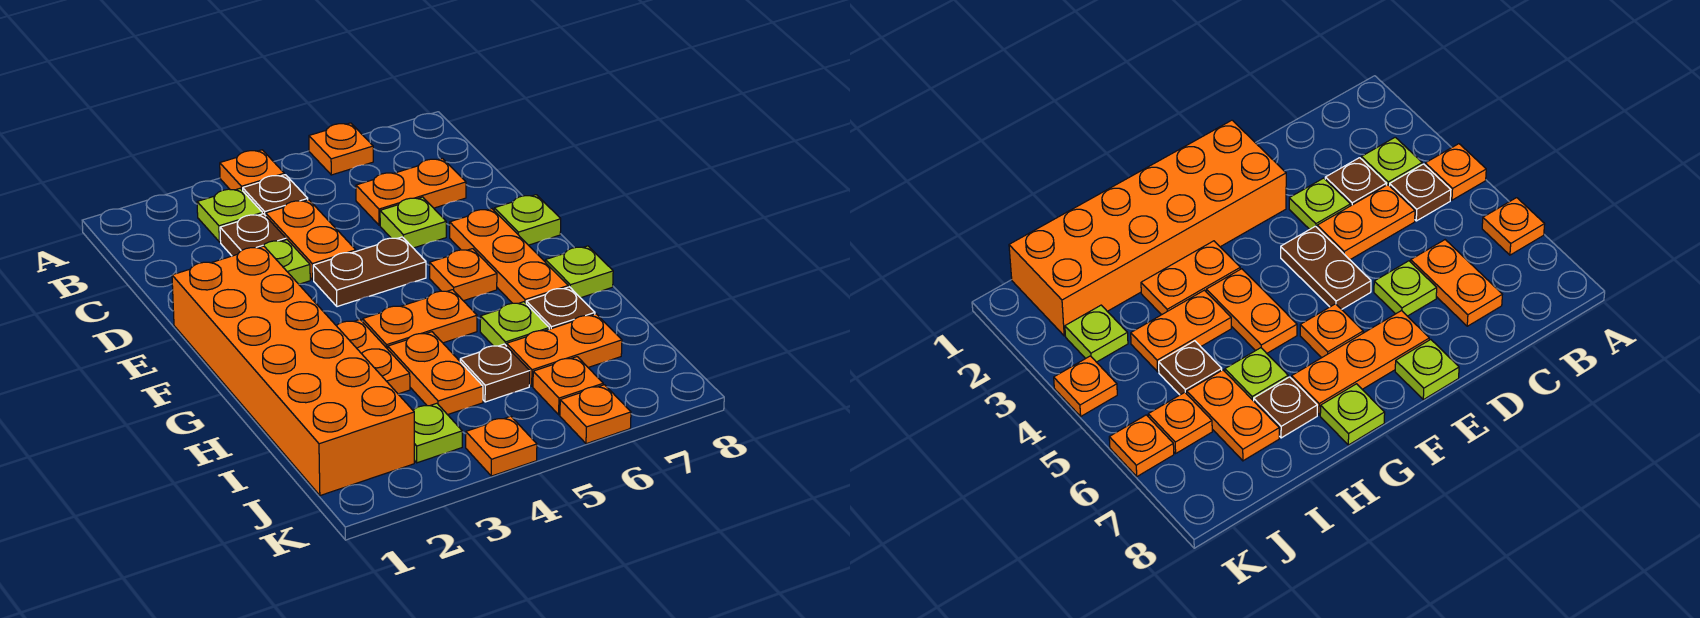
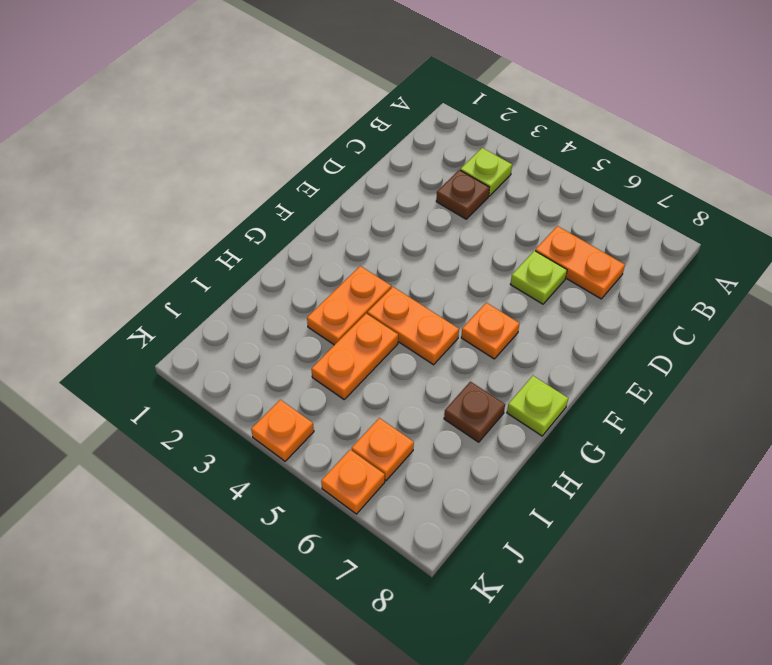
none -> orange 1x1 plate [220,150,284,191]
none -> orange 1x1 plate [309,123,373,175]
none -> brown 1x1 plate [243,175,308,216]

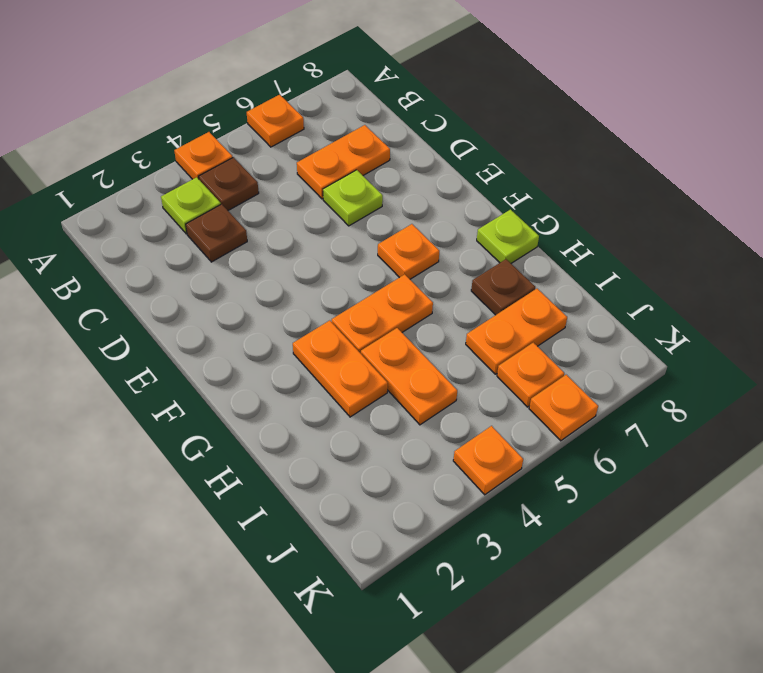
none -> orange 1x2 plate [266,200,356,280]
none -> lime 1x1 plate [262,240,310,284]
none -> orange 2x6 brick [172,246,414,496]

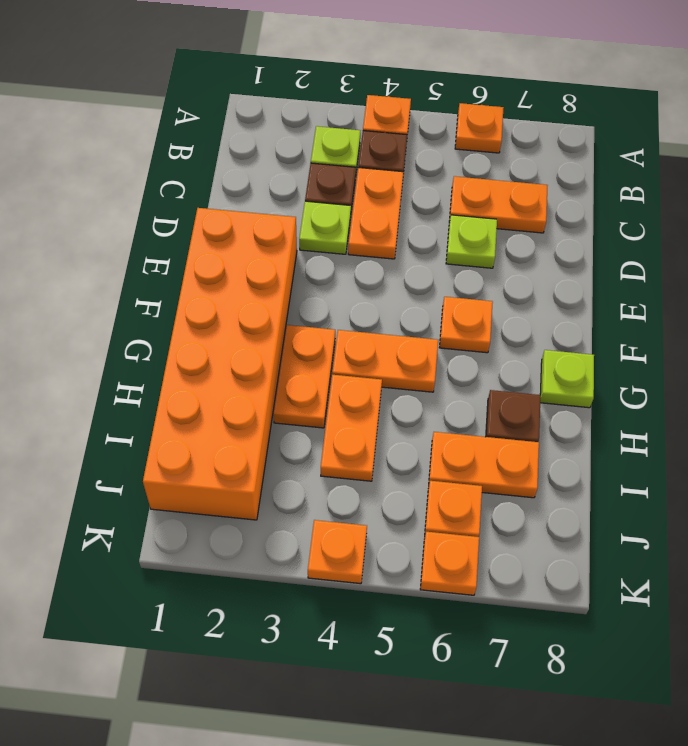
none -> brown 1x2 plate [313,237,426,307]
none -> orange 1x3 plate [450,209,568,304]
none -> lime 1x1 plate [494,195,561,245]

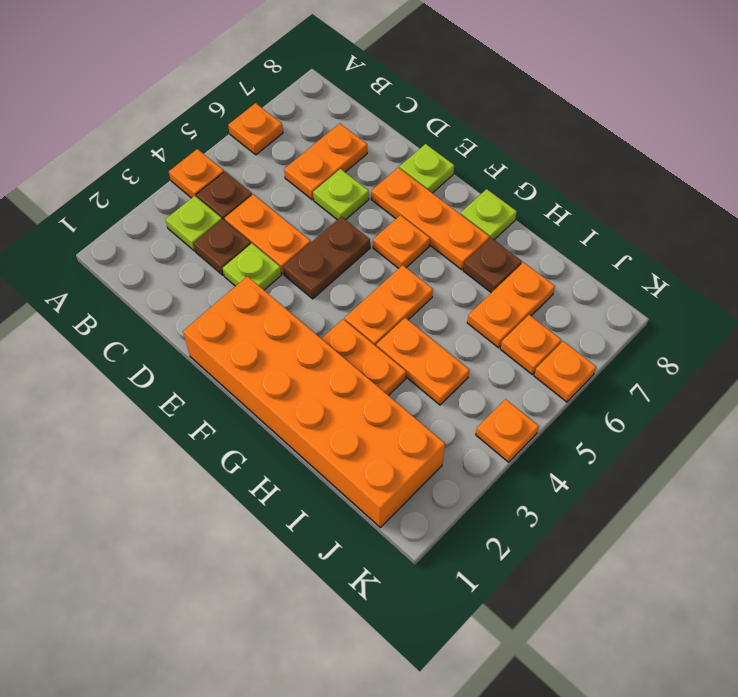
none -> lime 1x1 plate [480,302,549,346]
none -> brown 1x1 plate [460,344,530,402]
none -> lime 1x1 plate [413,403,462,463]

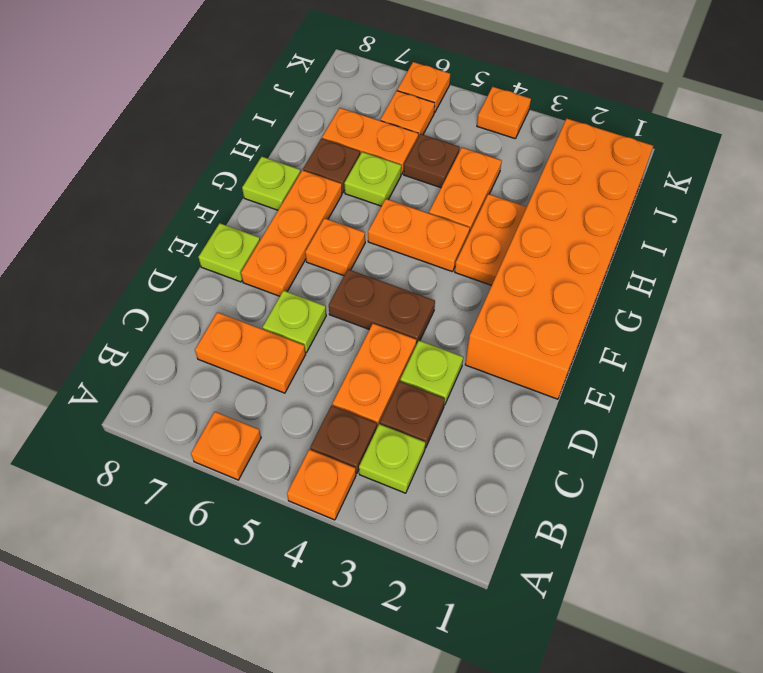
none -> lime 1x1 plate [413,403,462,463]

